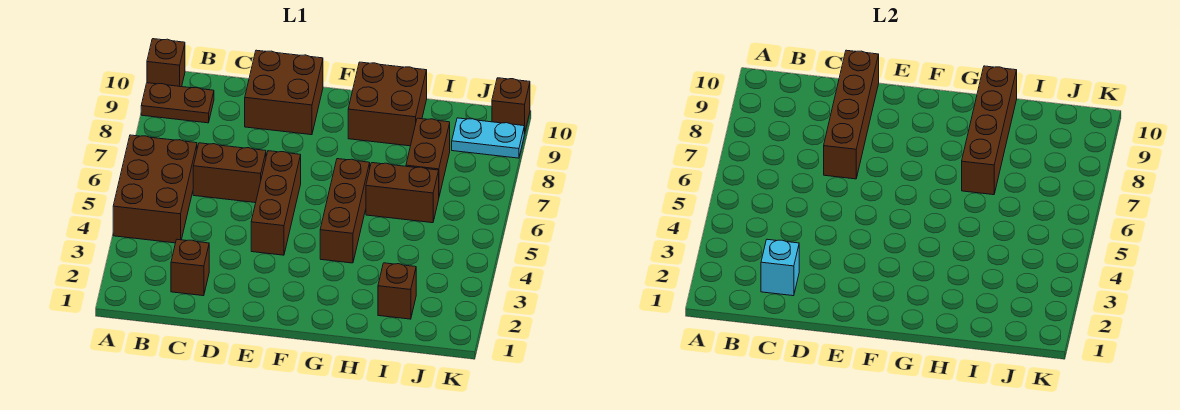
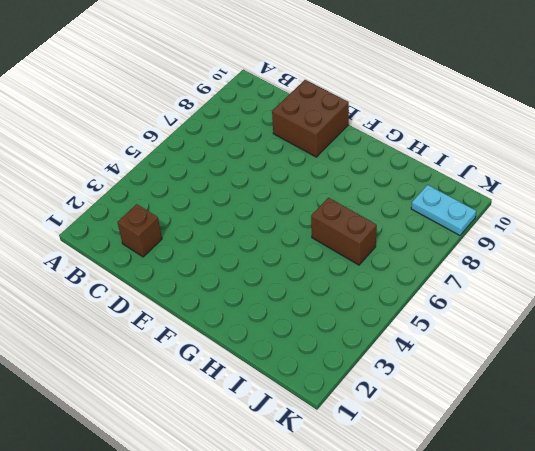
none -> brown 2x3 brick [113,135,197,243]
none -> brown 1x2 plate [141,83,214,123]
none -> brown 1x1 brick [147,39,185,87]

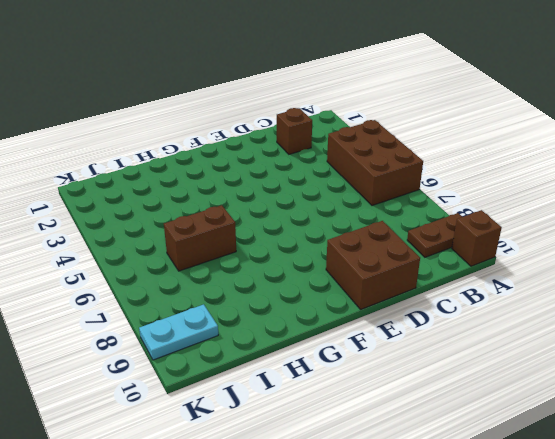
none -> brown 1x2 brick [193,143,266,203]
none -> brown 1x3 brick [251,151,301,255]
none -> brown 1x3 brick [320,159,370,263]

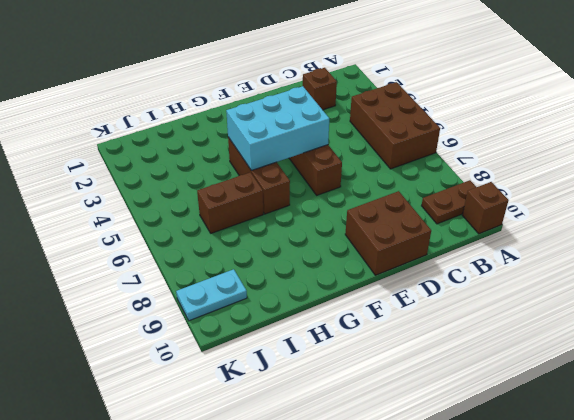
cyan 2x3 brick [226,86,329,170] -> none
none -> brown 1x2 brick [193,143,266,203]
none -> brown 2x2 brick [348,62,427,146]
none -> brown 1x1 brick [378,263,416,319]

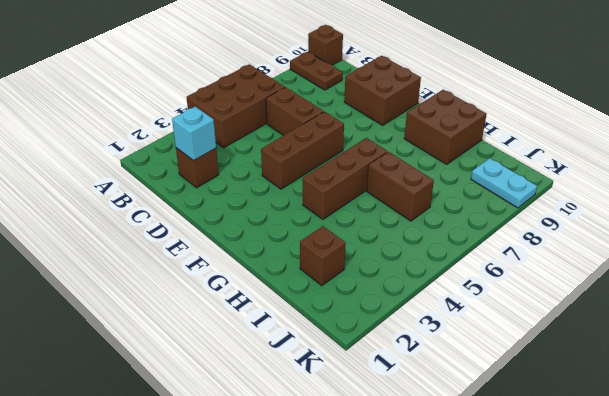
none -> brown 1x2 brick [406,118,450,196]
none -> brown 1x1 brick [492,78,530,134]
none -> brown 1x4 brick [824,50,879,179]

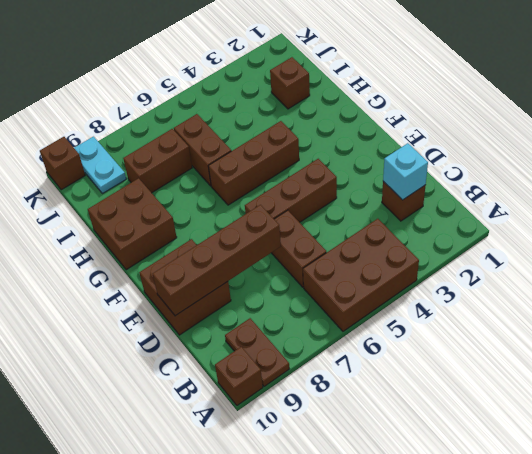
none -> brown 1x4 brick [962,66,1017,195]

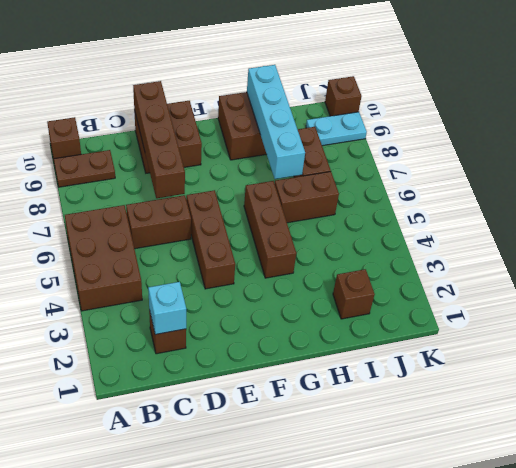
cyan 1x4 brick [247,65,305,179] -> brown 1x4 brick [962,66,1017,195]

